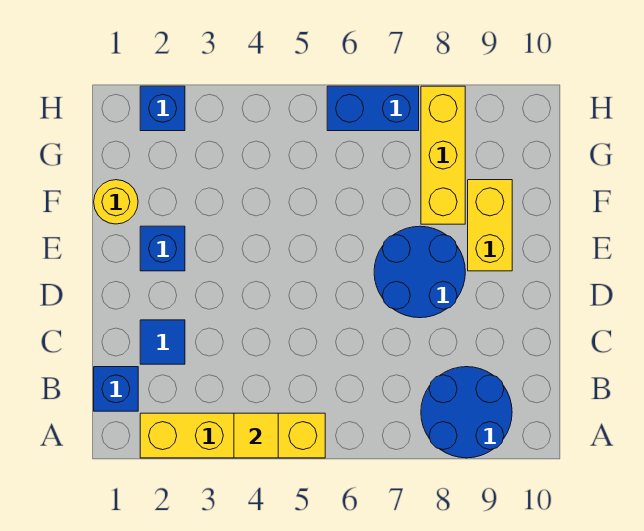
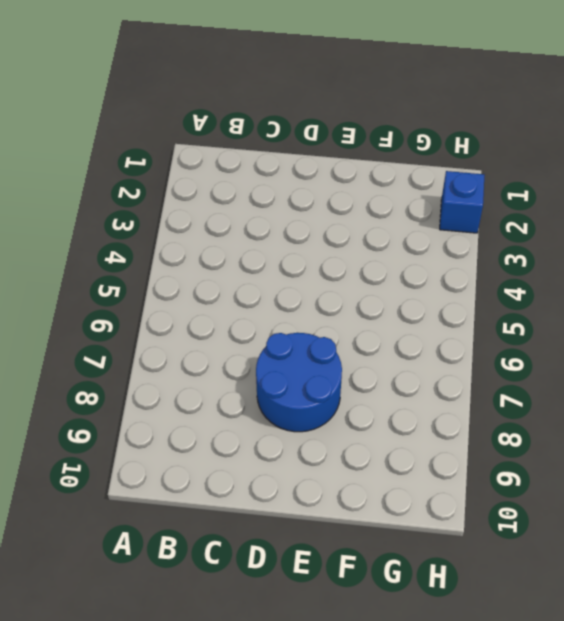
none -> yellow 1x4 brick [140,413,325,458]
none -> blue 2x2 round brick [421,367,512,458]
none -> blue 1x1 brick [94,367,138,411]

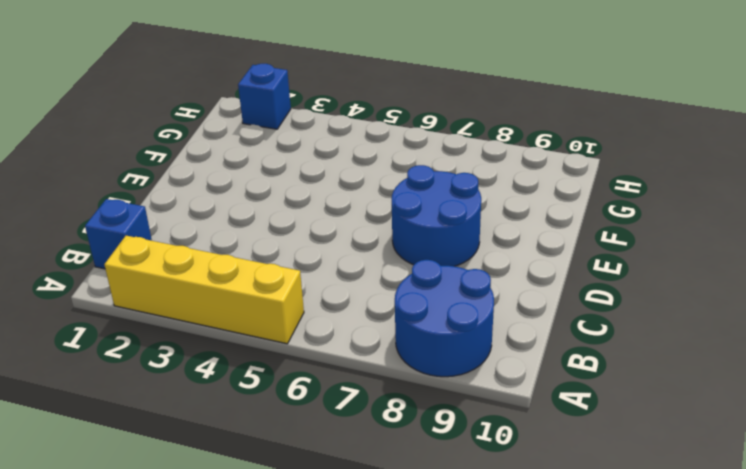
none -> blue 1x1 tile [140,320,185,364]
none -> blue 1x1 brick [140,226,185,271]
none -> yellow 1x2 brick [468,180,512,271]

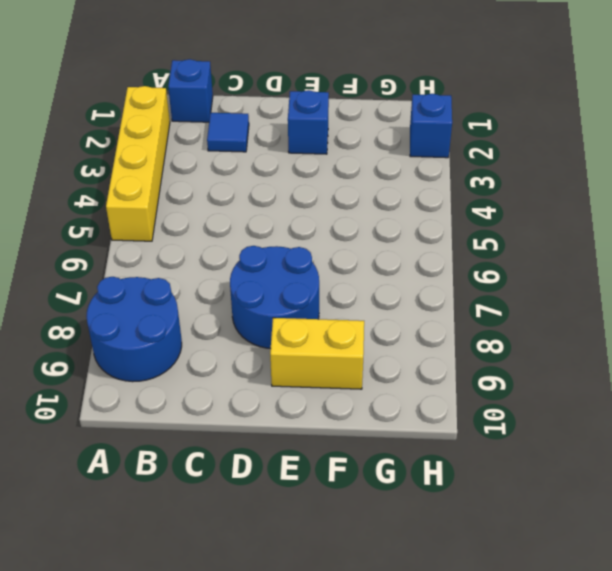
none -> yellow 1x1 round brick [94,180,138,224]
none -> yellow 1x3 brick [421,86,465,224]
none -> blue 1x2 brick [327,86,419,131]

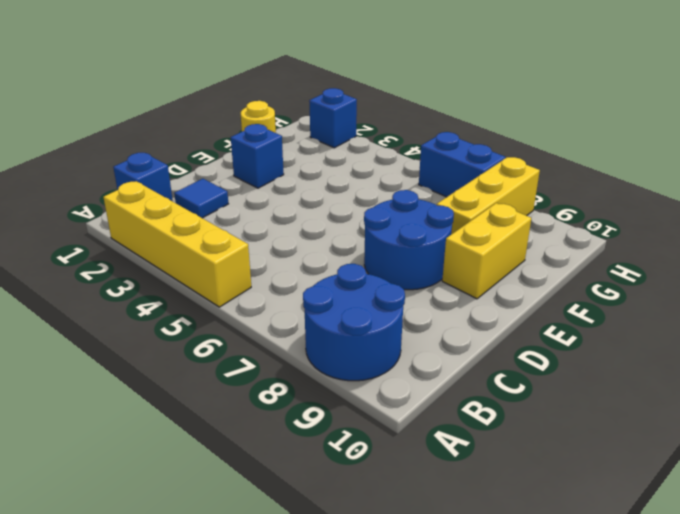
none -> yellow 1x1 tile [234,413,278,458]

